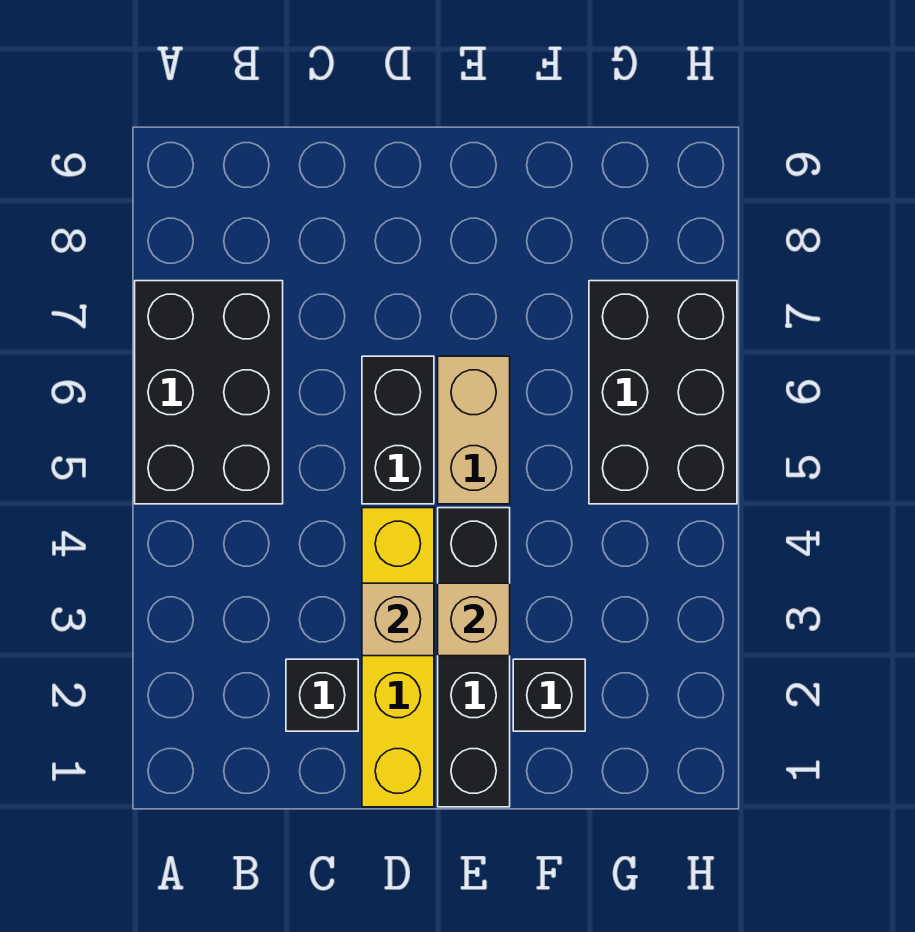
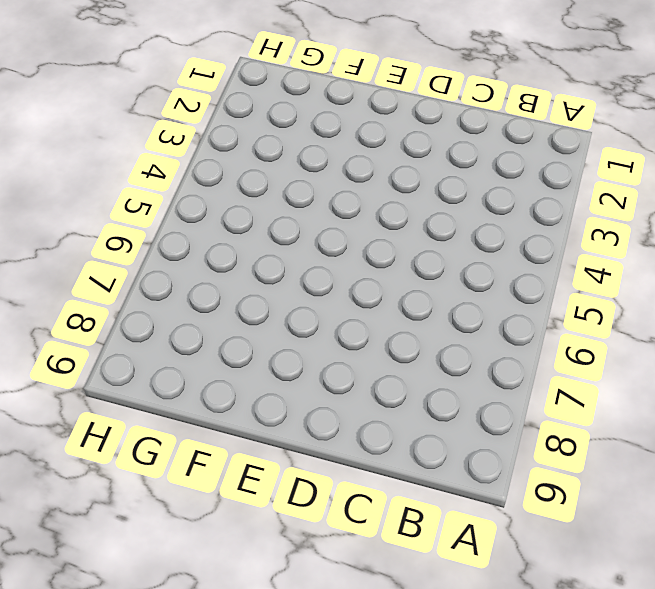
none -> black 2x3 brick [135,281,283,504]
none -> black 1x1 brick [286,659,358,731]

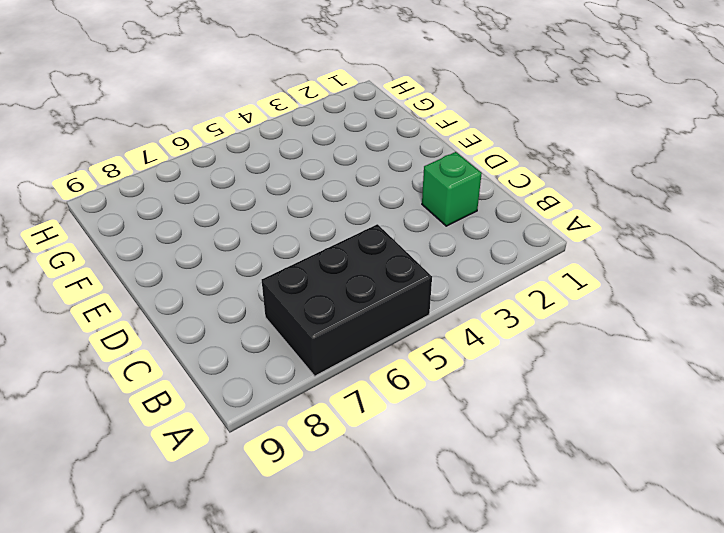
green 1x1 brick [422,152,482,226] -> black 1x1 brick [286,659,358,731]
none -> yellow 1x4 brick [362,508,434,807]
none -> black 1x2 brick [362,356,434,504]

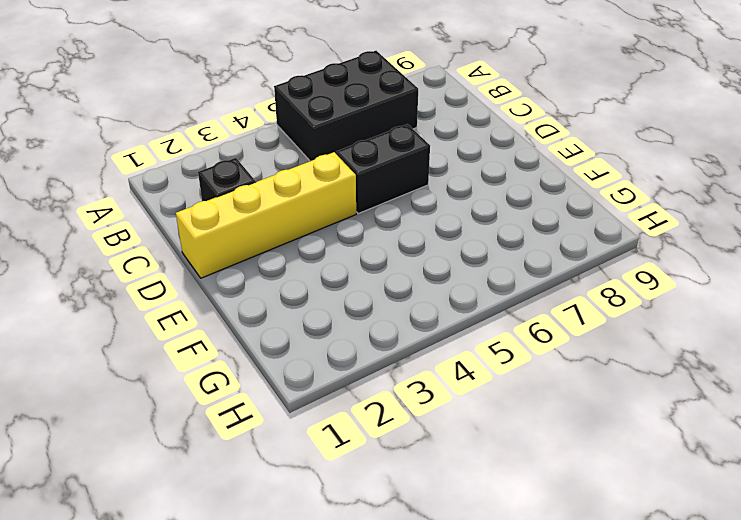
none -> black 1x4 brick [438,508,510,807]
none -> tan 1x2 brick [438,356,510,504]

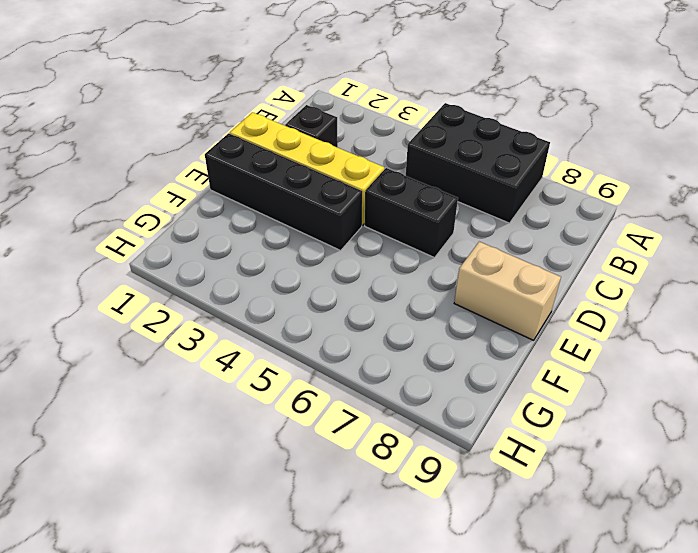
tan 1x2 brick [454,242,561,340] -> tan 1x2 brick moved to [438,356,510,504]
none -> black 1x1 brick [513,659,585,731]
none -> black 2x3 brick [589,281,737,504]

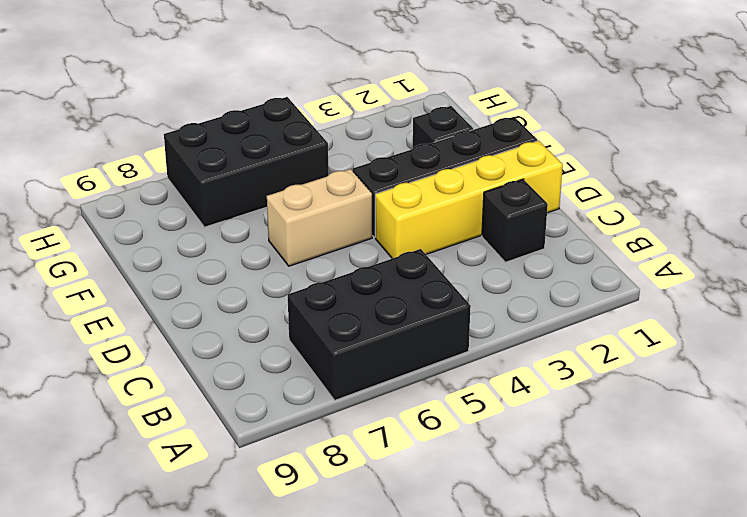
none -> black 1x2 brick [362,356,434,504]
none -> tan 1x1 brick [362,583,434,656]

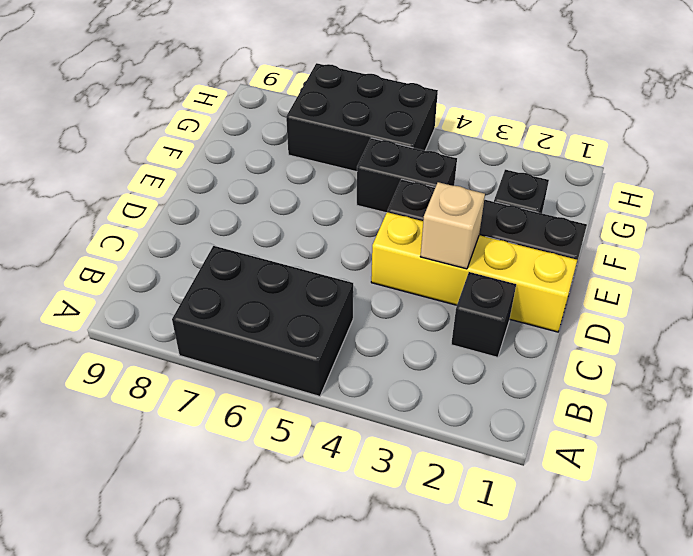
black 1x2 brick [357,138,457,213] -> black 1x2 brick moved to [362,356,434,504]
none -> tan 1x2 brick [438,356,510,504]
none -> tan 1x1 brick [438,583,510,656]

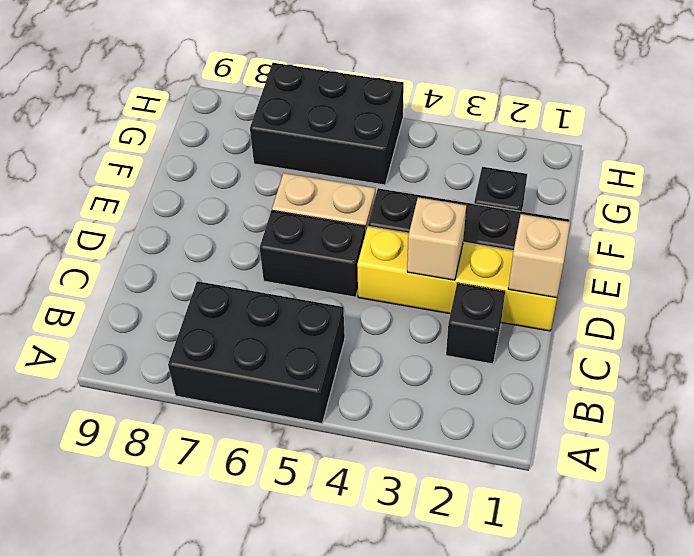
tan 1x1 brick [508,214,570,298] -> tan 1x1 brick moved to [438,583,510,656]

